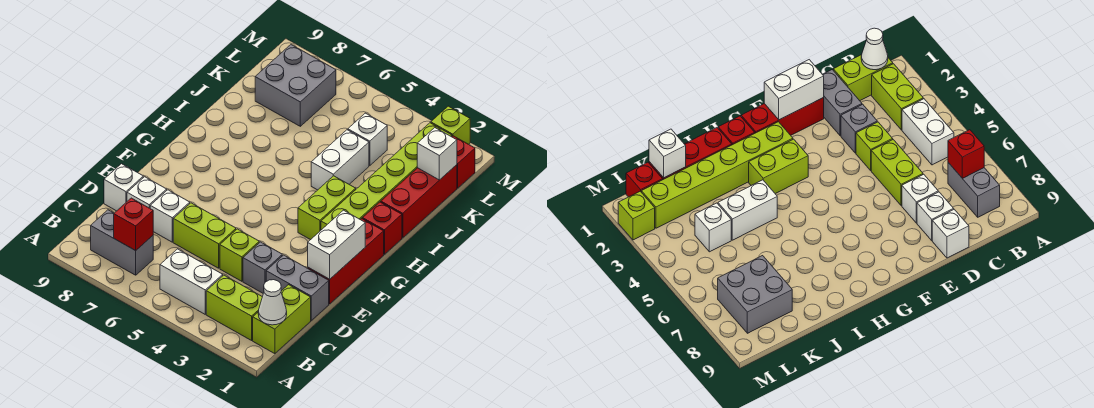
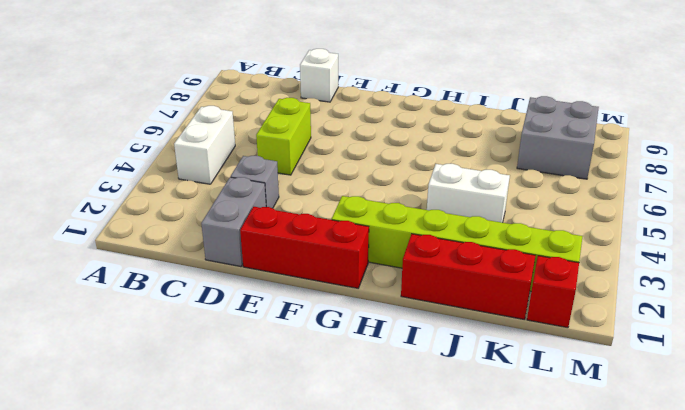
none -> lime 1x2 brick [253,285,311,354]
none -> lime 1x2 brick [206,275,262,340]
none -> grey 1x2 brick [91,210,153,275]

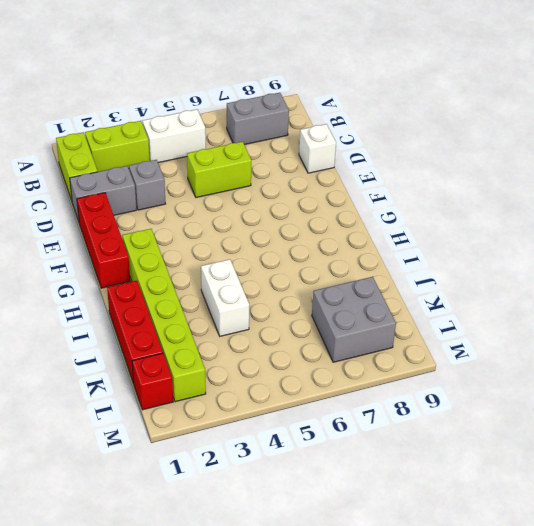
none -> lime 1x1 brick [220,229,259,281]
none -> white 1x1 brick [150,190,190,242]
none -> white 1x1 brick [127,177,167,208]

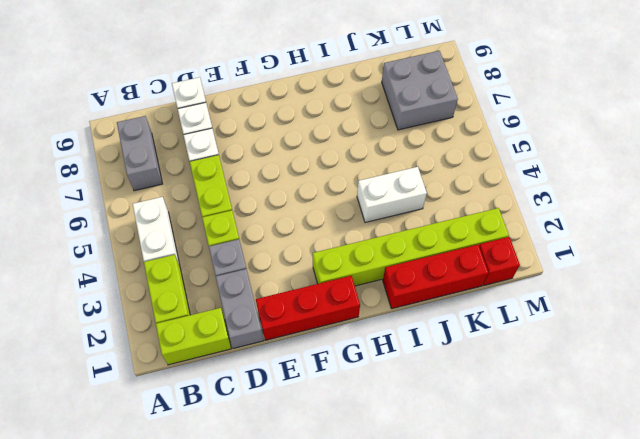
none -> lime 1x2 brick [298,176,356,240]
none -> red 1x1 brick [363,202,402,254]
none -> white 1x1 brick [348,113,387,166]

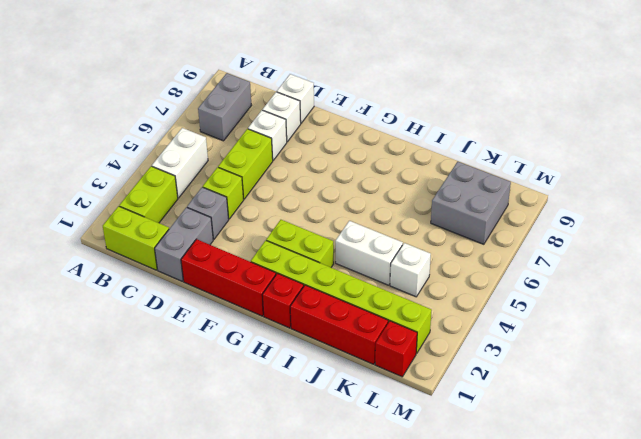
none -> lime 1x1 brick [431,106,470,144]
none -> white 1x1 cone [258,280,287,325]
none -> red 1x1 brick [114,198,153,251]

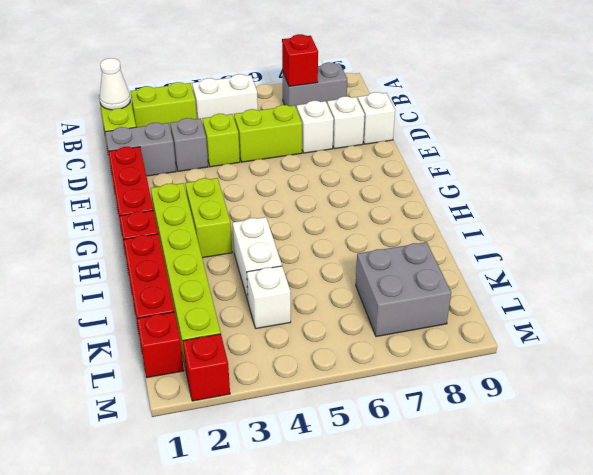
red 1x1 brick [183,334,230,401] -> lime 1x1 brick [431,106,470,144]
none -> white 1x2 brick [308,210,365,279]
none -> white 1x1 brick [417,128,457,180]

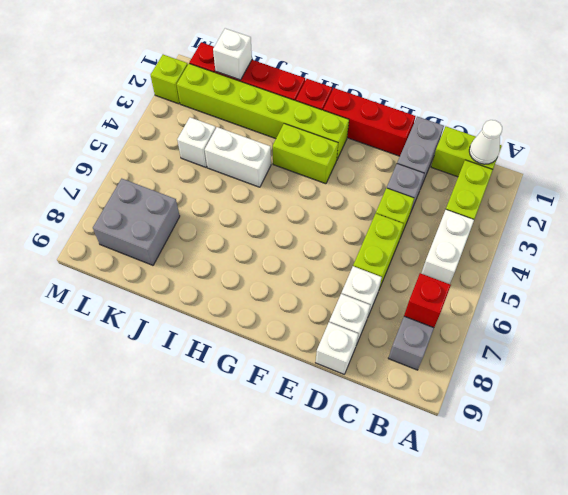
none -> white 1x2 brick [308,210,365,279]

